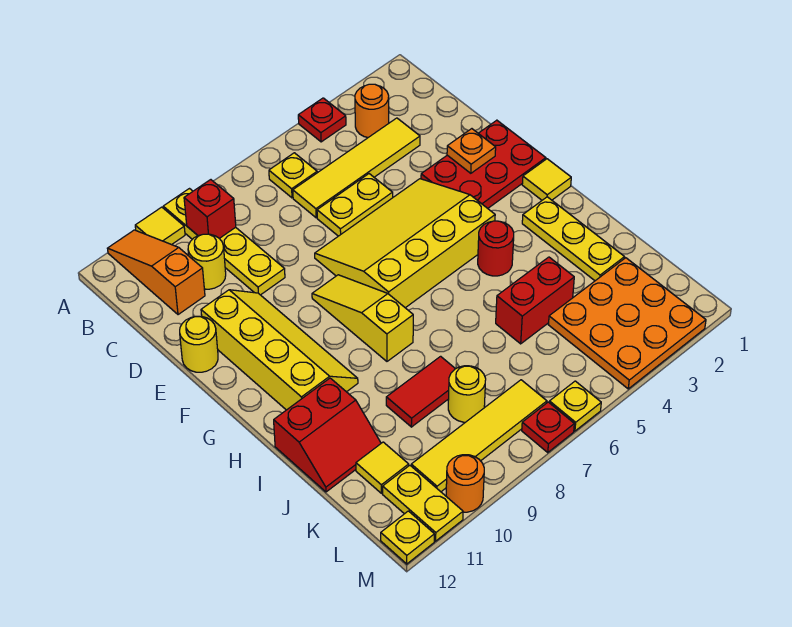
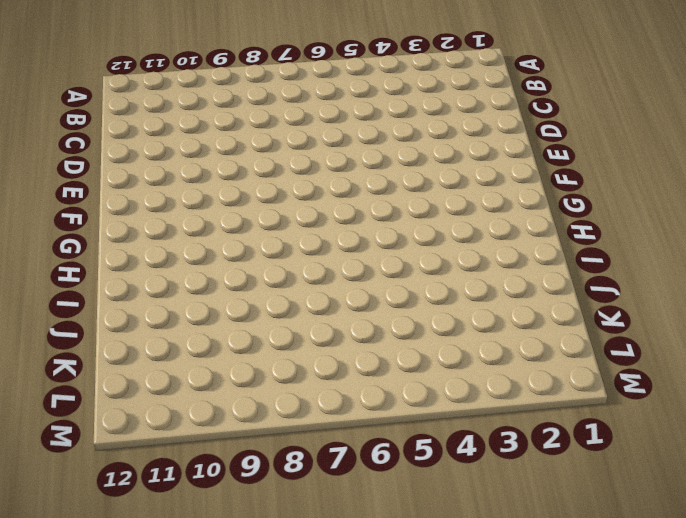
none -> red 1x1 plate [298,98,346,142]
none -> yellow 1x4 plate [163,189,285,295]
none -> yellow 1x1 tile [135,207,185,245]
none -> orange 1x3 slope [108,230,205,315]

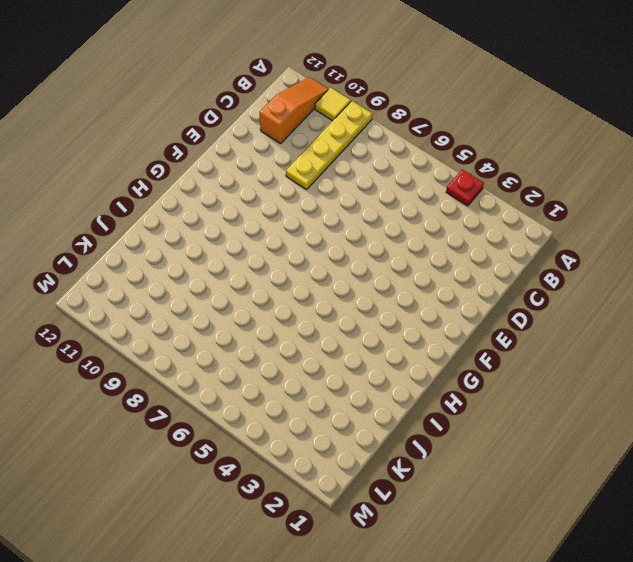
none -> orange 1x1 round brick [355,84,389,138]
none -> yellow 1x1 plate [269,153,317,198]
none -> yellow 1x4 tile [293,118,420,218]
none -> yellow 1x1 round brick [188,234,226,289]

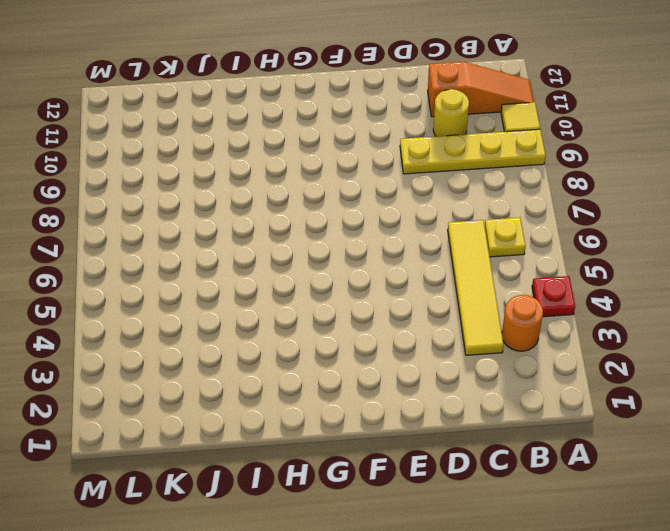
none -> yellow 1x2 plate [317,174,393,236]
none -> red 2x3 plate [421,120,546,208]
none -> yellow 3x4 slope [315,179,495,308]
none -> yellow 2x4 slope [201,290,358,410]

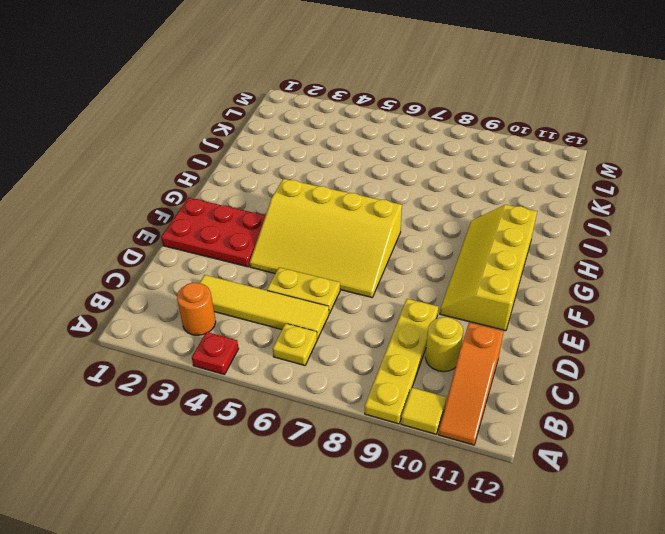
none -> yellow 1x1 round brick [180,316,218,372]
none -> yellow 1x3 slope [312,275,413,361]
none -> yellow 1x1 tile [522,159,571,200]
none -> yellow 1x3 plate [522,197,624,281]

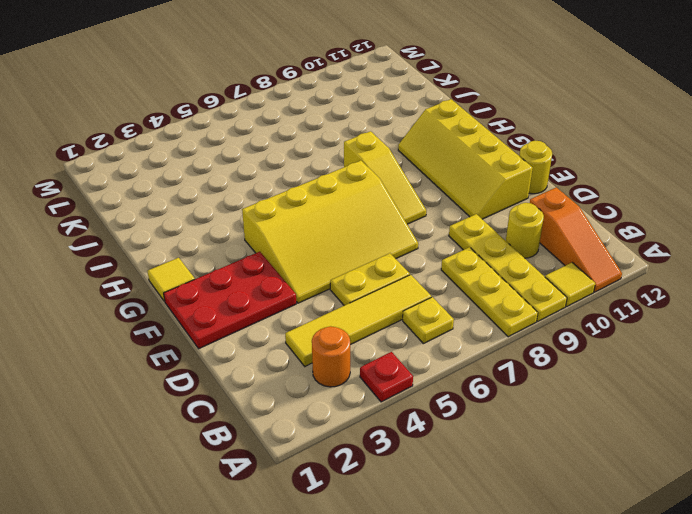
yellow 1x3 plate [441,247,538,337] -> yellow 1x3 plate moved to [522,197,624,281]
none -> red 1x1 round brick [478,221,514,276]
none -> red 2x2 slope [274,378,381,492]
none -> red 1x2 brick [496,257,574,344]
none -> red 1x2 tile [386,356,455,427]

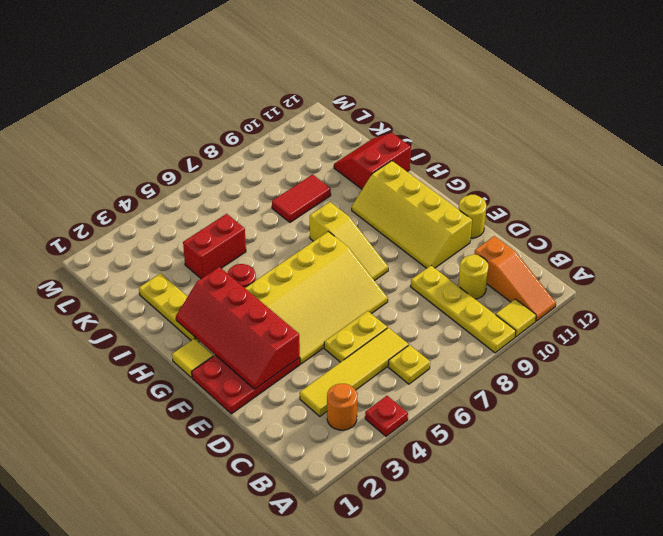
red 2x4 slope [176,267,300,389] -> orange 1x1 plate [447,129,496,173]
none -> orange 3x3 plate [548,258,706,389]
none -> yellow 1x1 round brick [448,366,486,422]
none -> yellow 1x1 tile [356,442,409,493]
none -> yellow 1x4 tile [411,380,547,492]

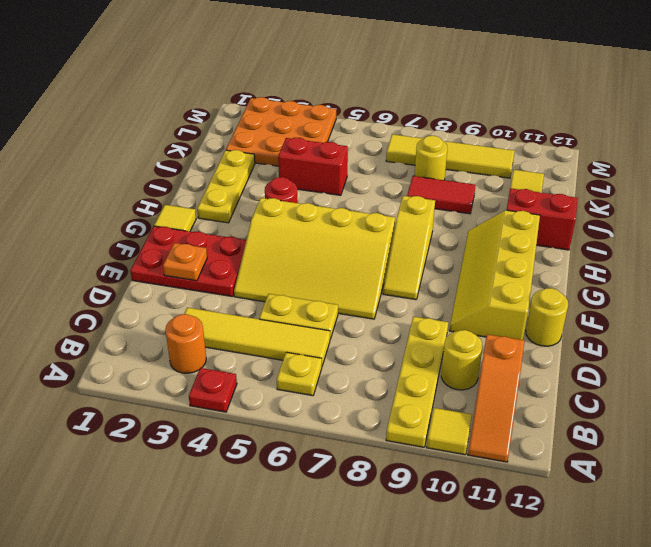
none -> yellow 1x2 plate [383,465,463,541]
none -> yellow 1x1 plate [549,381,601,431]
none -> red 1x1 plate [522,402,574,452]
none -> orange 1x1 round brick [446,455,484,512]

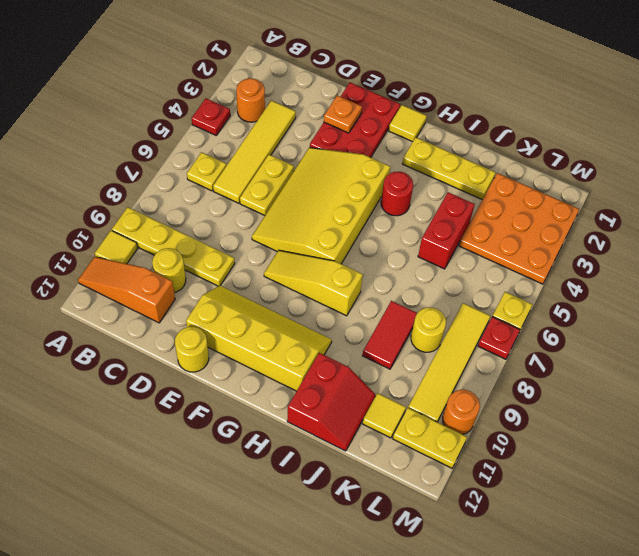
none -> yellow 1x1 plate [381,511,434,564]
none -> red 1x1 brick [184,180,236,238]

